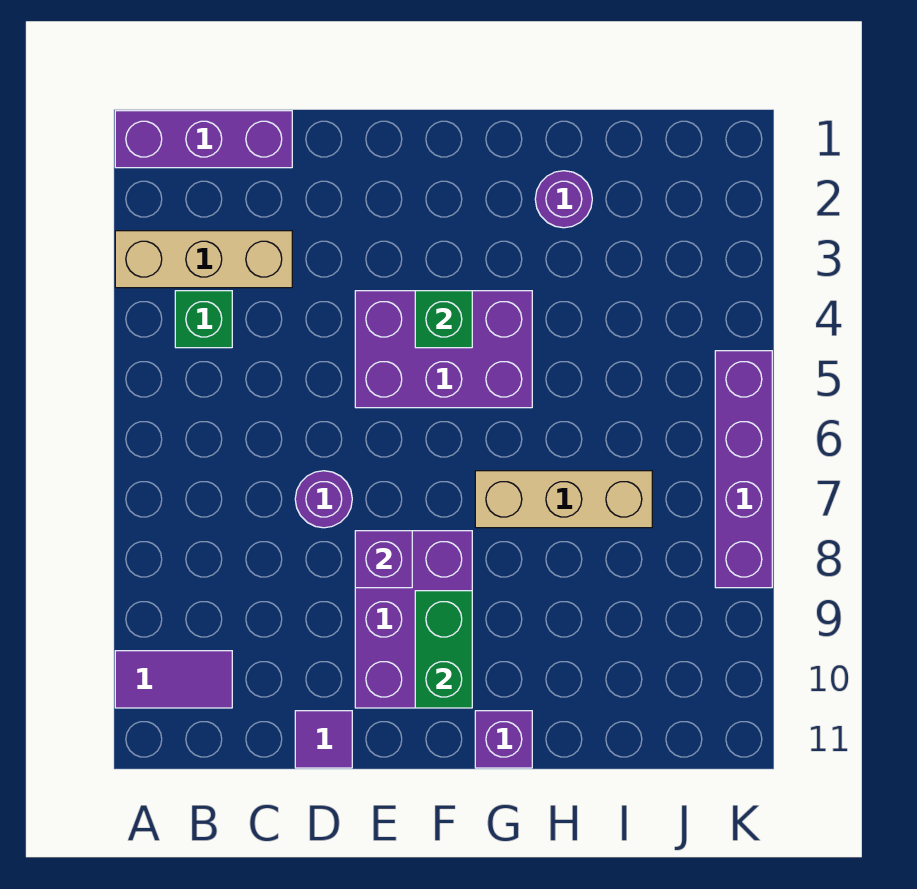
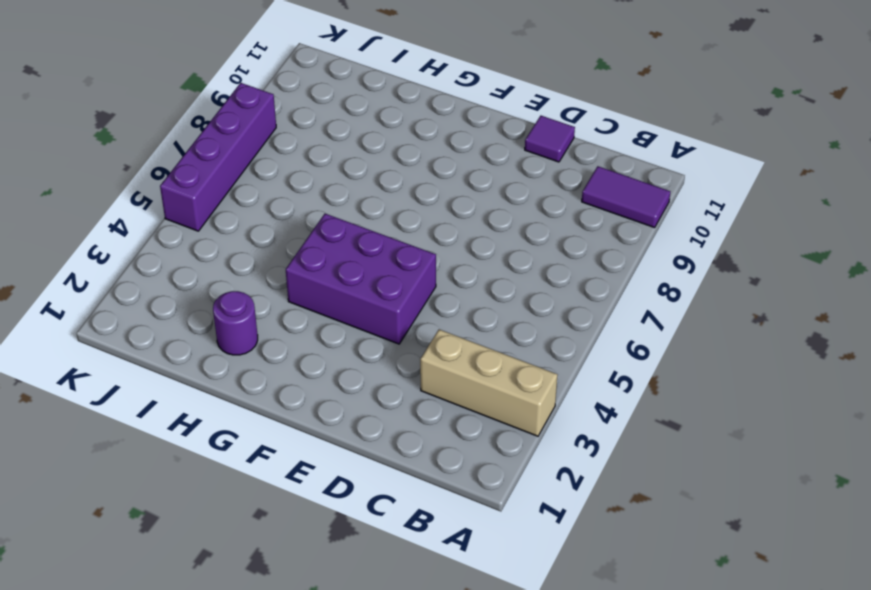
none -> purple 1x3 brick [115,111,292,168]
none -> green 1x1 brick [175,291,232,348]
none -> purple 1x1 round brick [295,471,352,528]

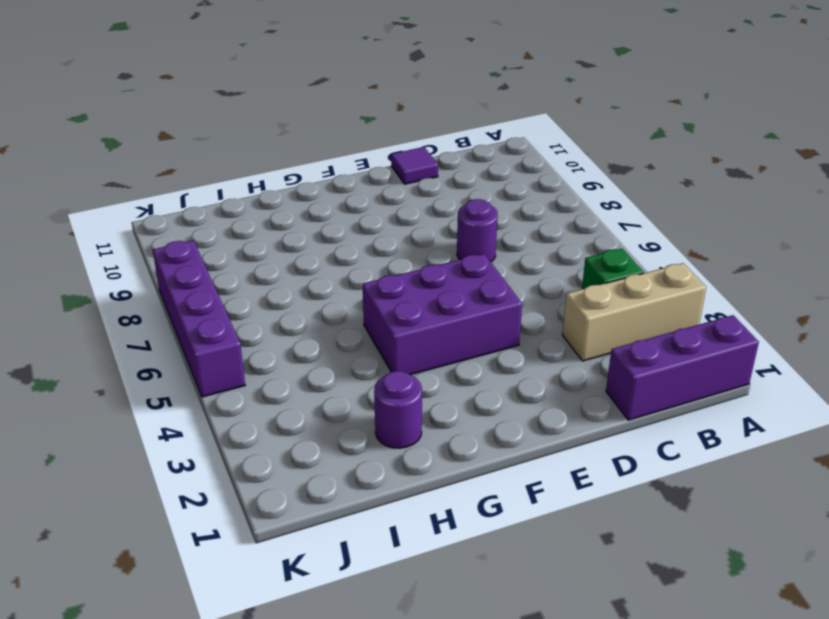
none -> purple 1x2 tile [115,651,232,708]
none -> purple 2x3 brick [355,531,472,708]
none -> tan 1x3 brick [475,471,652,528]

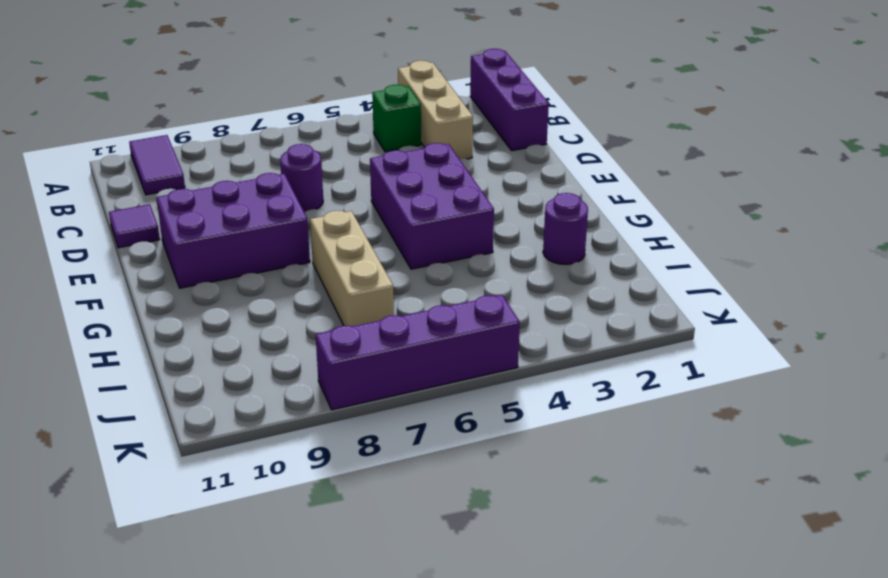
none -> purple 1x1 brick [475,711,532,768]
none -> purple 1x1 brick [355,531,412,588]
none -> green 1x1 brick [415,291,472,348]

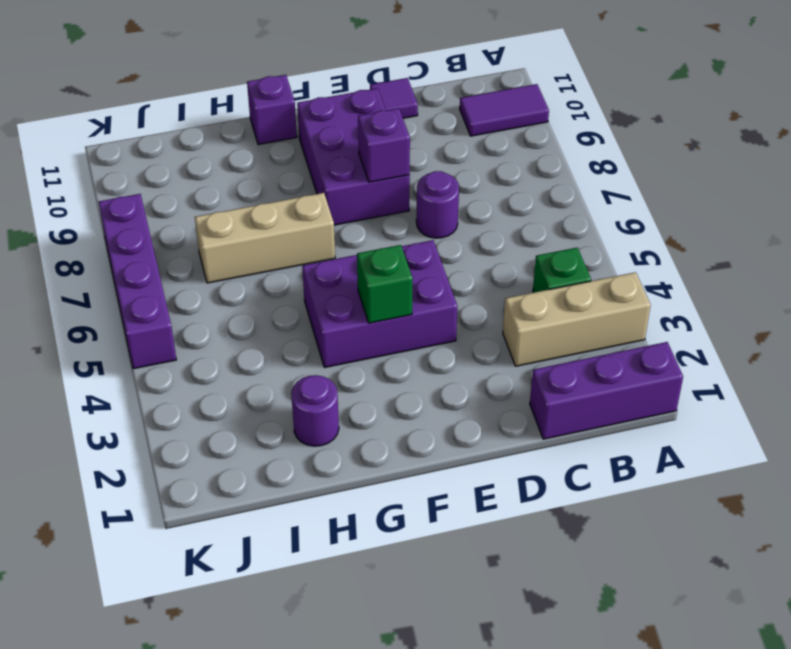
none -> green 1x2 brick [415,591,472,708]

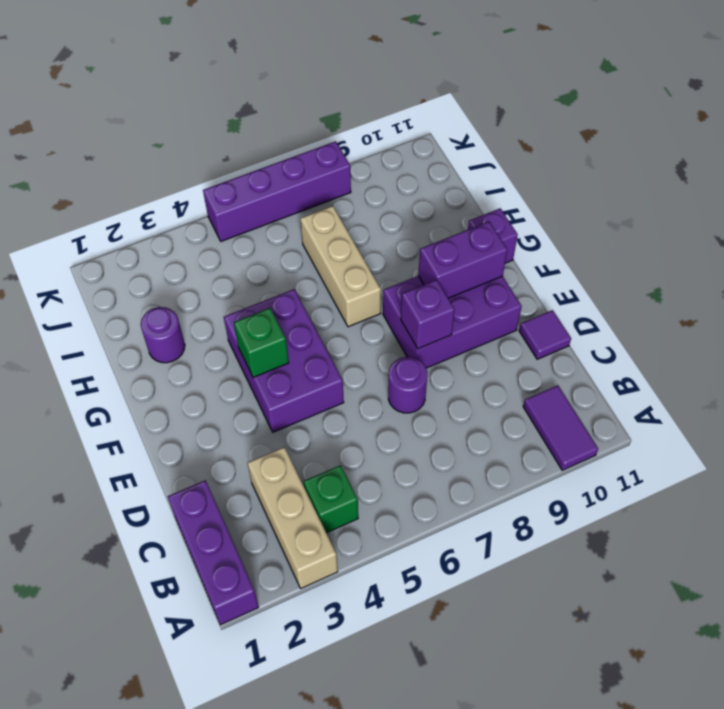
purple 1x2 brick [418,222,507,298] -> green 1x2 brick [415,591,472,708]

